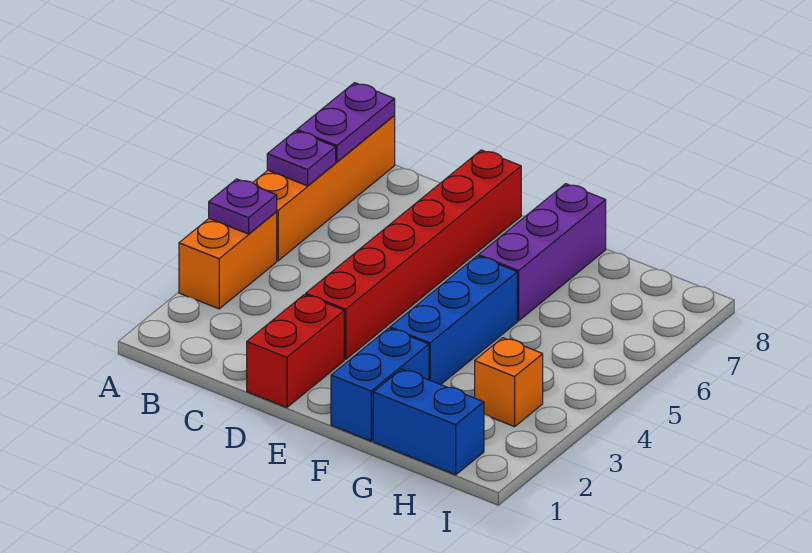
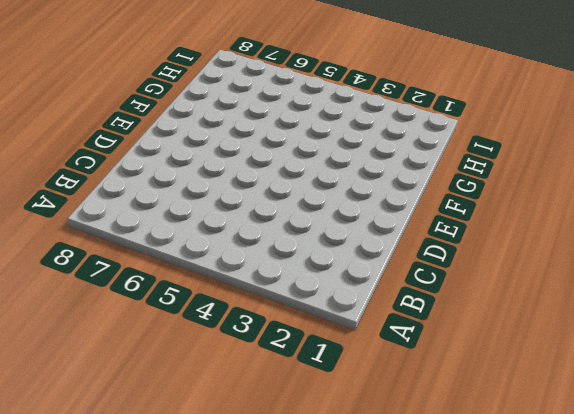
none -> orange 1x2 brick [179,212,277,309]
none -> orange 1x4 brick [253,116,395,261]
none -> red 1x2 brick [247,295,344,408]

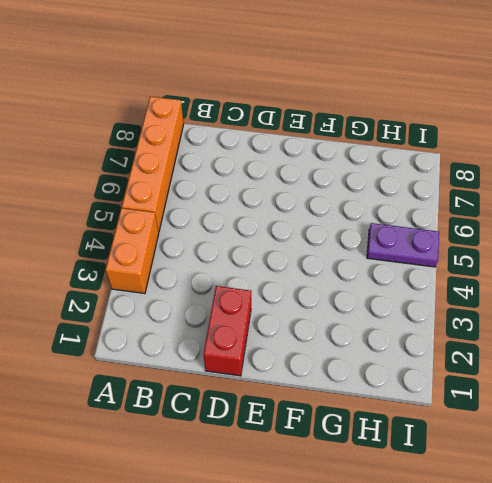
purple 1x2 plate [367,223,439,267] -> purple 1x2 plate turned to [297,83,395,162]
none -> red 1x6 brick [306,150,521,359]
none -> blue 1x2 brick [331,328,429,441]
none -> blue 1x3 brick [390,256,517,385]

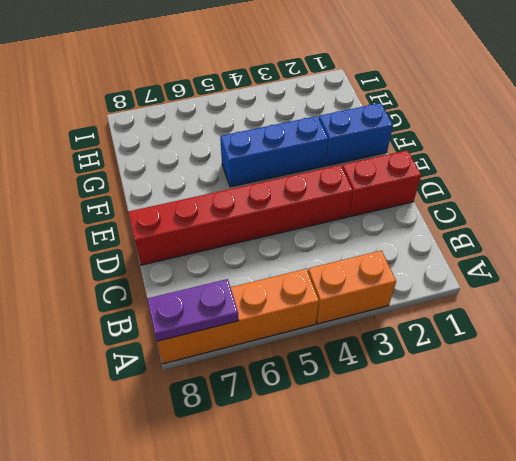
none -> purple 1x3 brick [479,184,606,321]
none -> blue 1x2 brick [373,369,484,475]
none -> orange 1x1 brick [475,338,543,427]

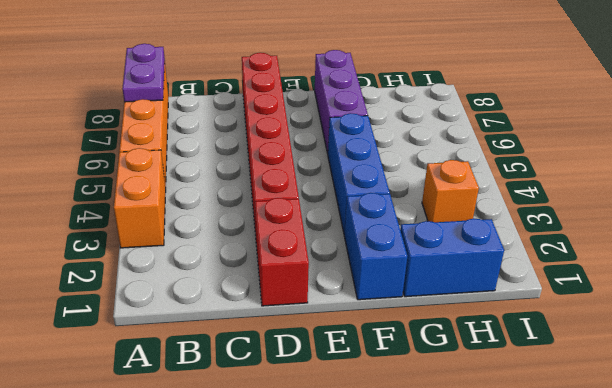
none -> purple 1x1 plate [209,179,277,234]
none -> purple 1x1 plate [267,131,336,186]

